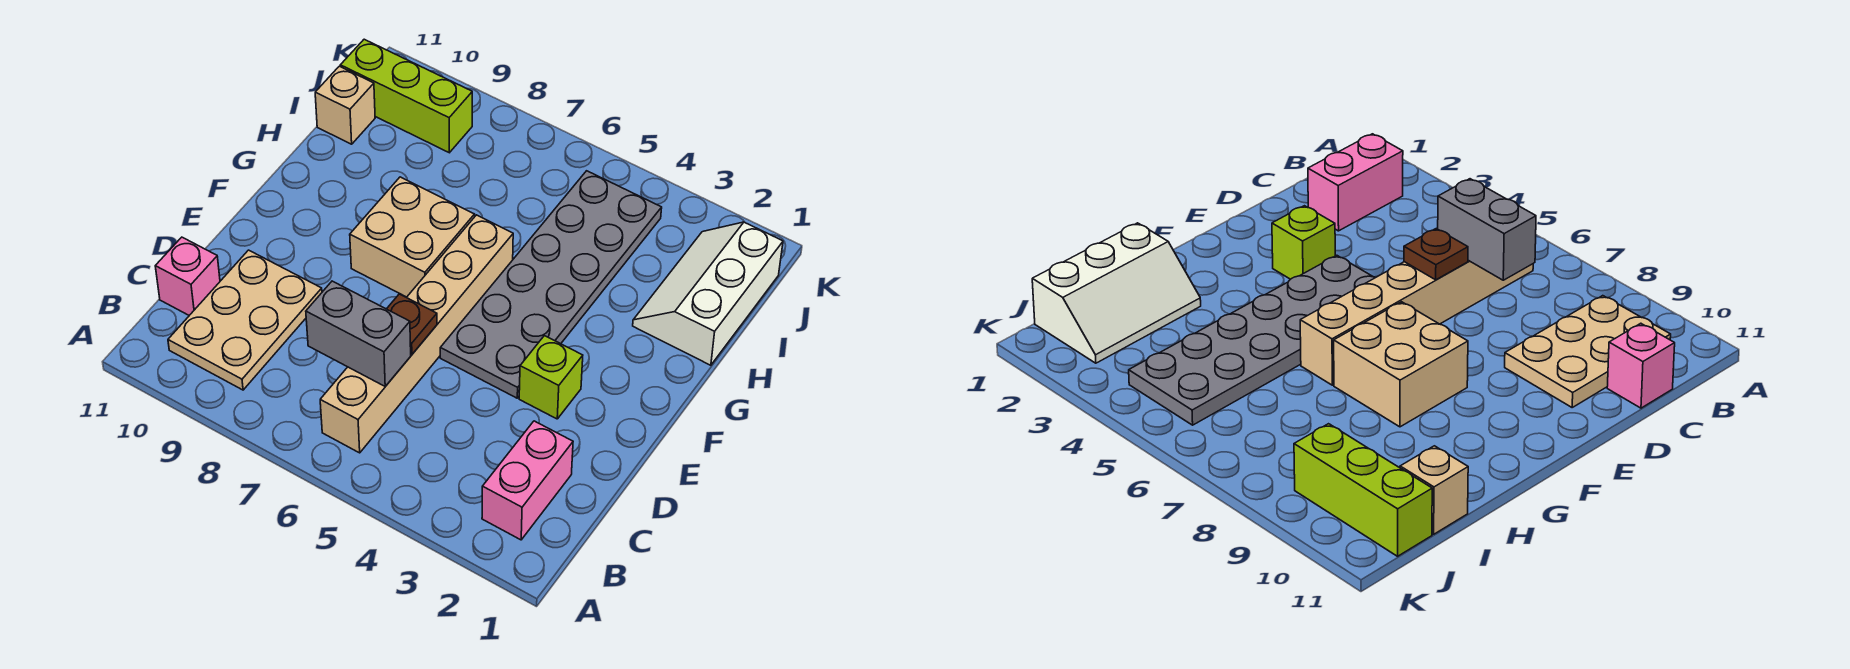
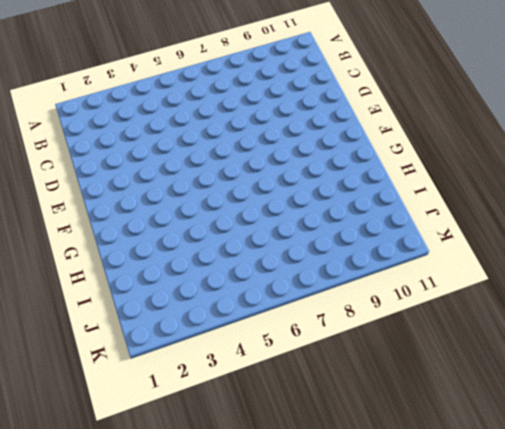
none -> pink 1x2 brick [482,421,573,540]
none -> tan 1x6 brick [320,215,513,453]
none -> tan 2x3 plate [168,250,322,390]

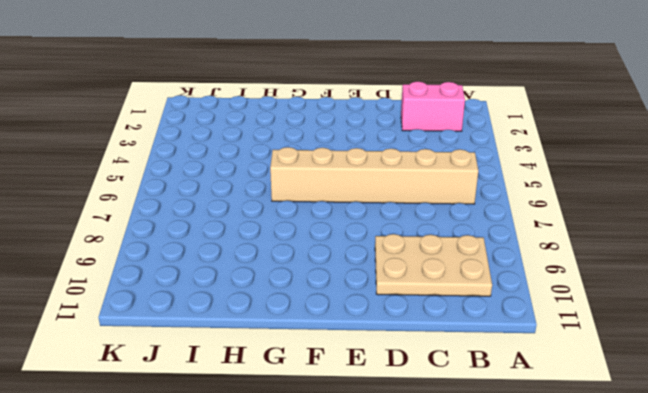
none -> pink 1x1 brick [155,237,220,315]
none -> lime 1x1 brick [519,336,583,419]
none -> grey 2x6 plate [440,171,662,398]

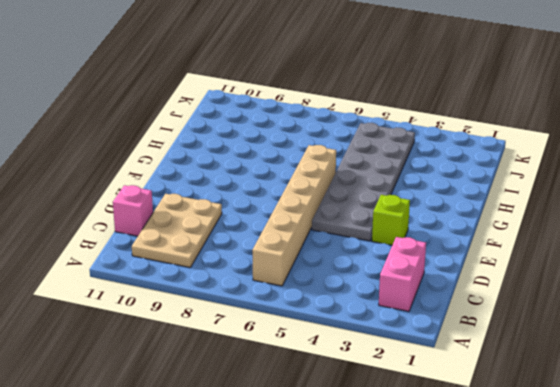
none -> tan 2x2 brick [350,177,475,297]
none -> white 2x3 slope [633,222,783,365]
none -> tan 1x1 brick [315,66,375,144]

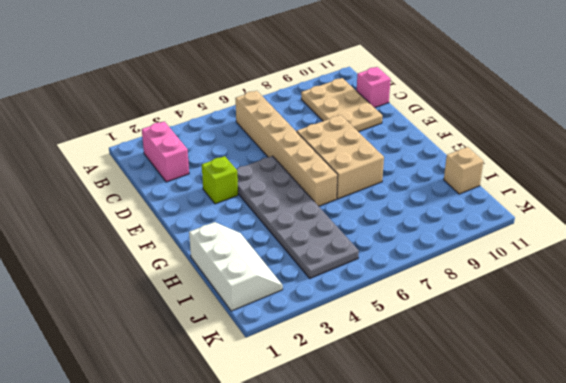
tan 2x3 brick [297,115,384,199] -> tan 2x2 brick [350,177,475,297]
none -> lime 1x3 brick [340,39,472,153]
none -> grey 1x2 brick [306,281,411,386]
none -> brown 1x1 plate [387,294,437,354]

